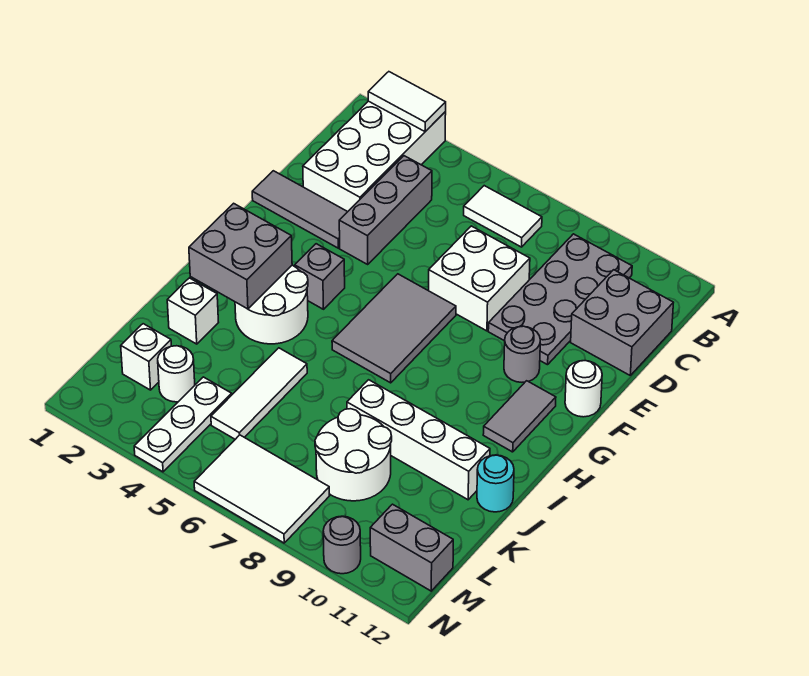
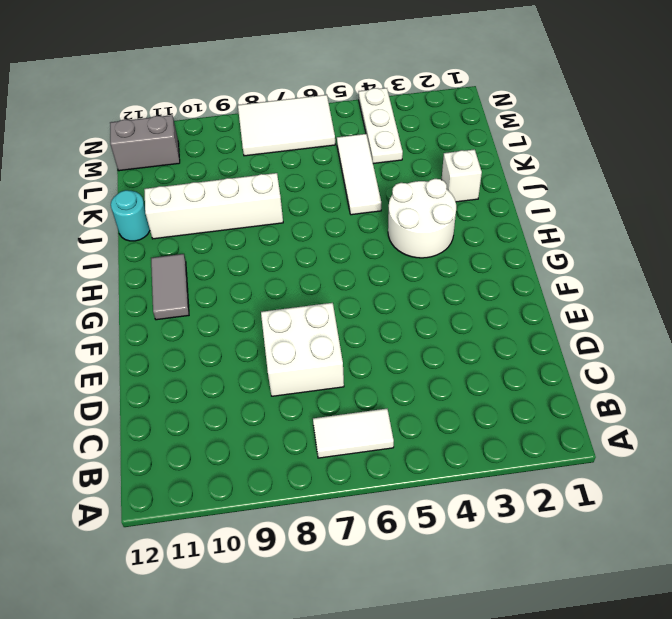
none -> white 2x4 brick [303,101,446,212]
none -> grey 2x4 plate [488,234,632,365]
none -> grey 1x3 brick [339,156,432,264]

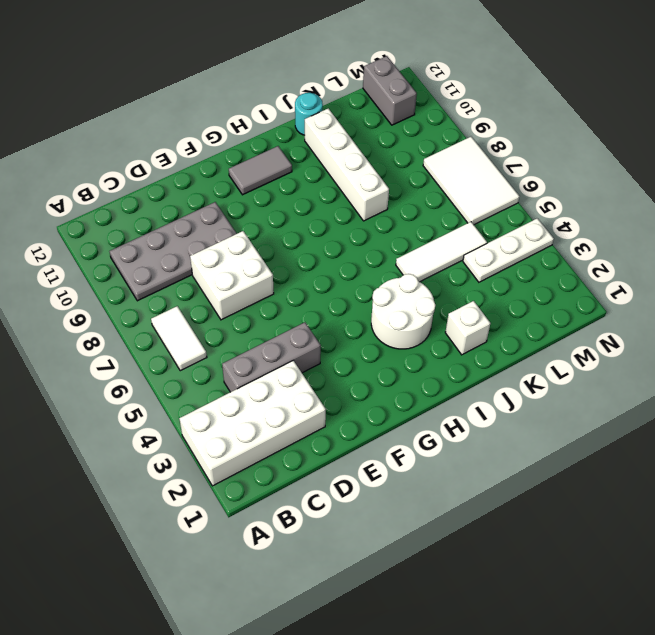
none -> grey 2x2 brick [571,270,673,375]
none -> grey 1x3 tile [252,171,347,248]
none -> grey 2x3 tile [332,274,456,383]

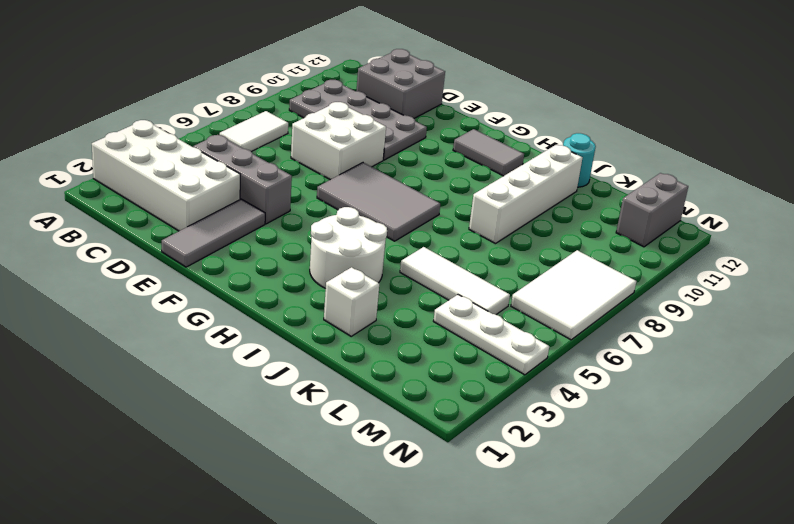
none -> grey 1x1 round brick [504,326,540,382]
none -> white 1x1 round brick [565,361,602,417]
none -> grey 1x1 brick [295,244,345,309]

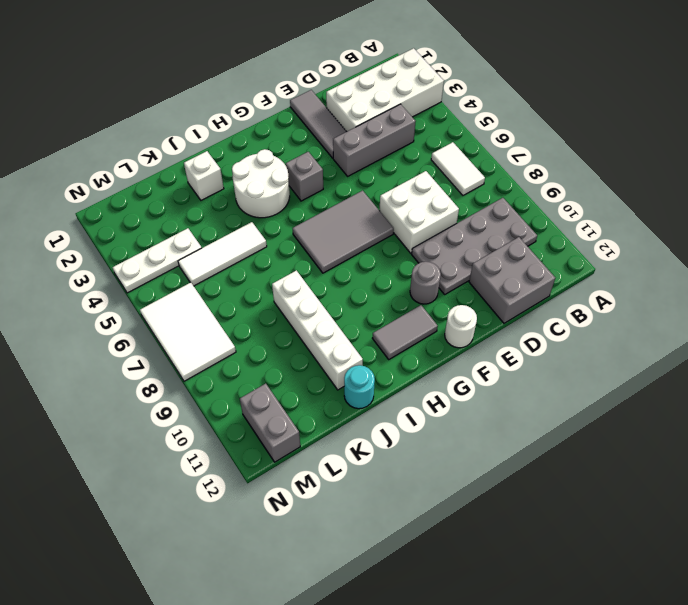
none -> white 2x2 round brick [315,409,392,501]
none -> white 1x1 brick [121,324,171,390]
none -> white 1x1 round brick [158,346,195,402]

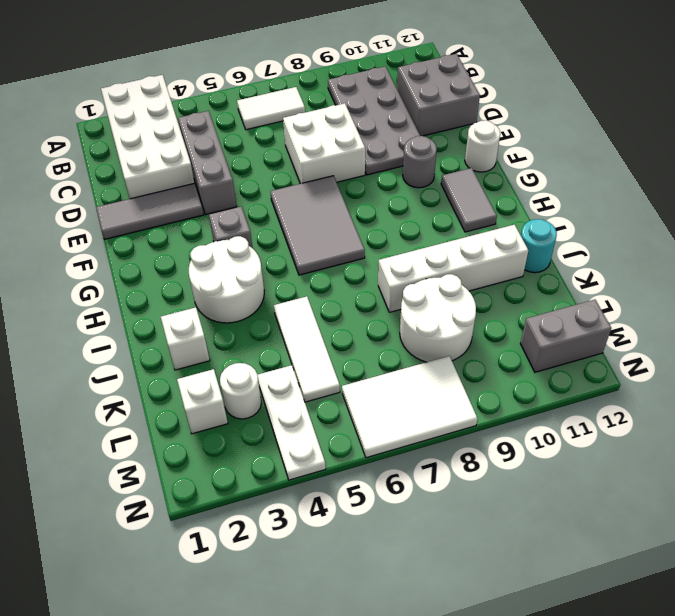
none -> grey 1x1 round brick [323,516,361,574]
none -> white 1x2 tile [368,72,446,132]
none -> grey 2x2 brick [189,203,292,309]

